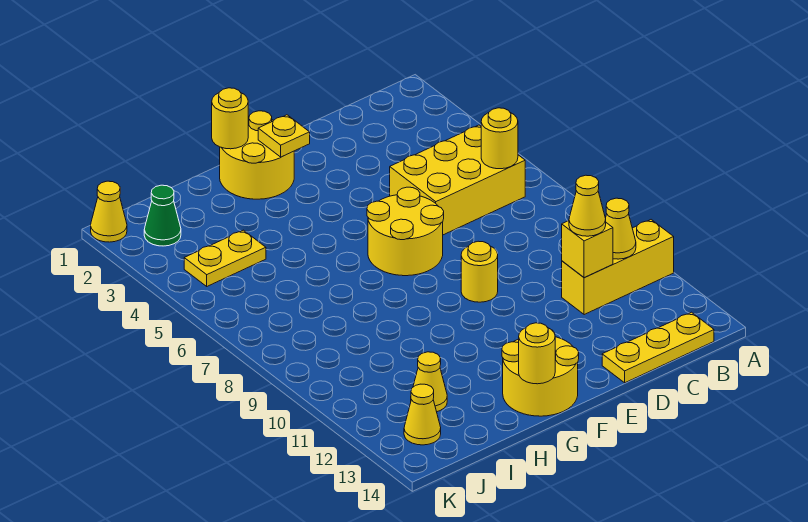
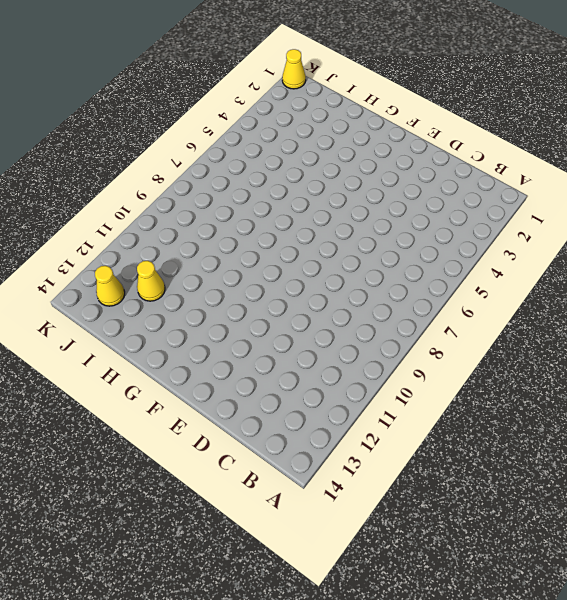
none -> yellow 1x3 brick [562,220,674,315]
none -> yellow 2x3 brick [390,125,525,235]
none -> yellow 1x3 plate [602,312,714,383]

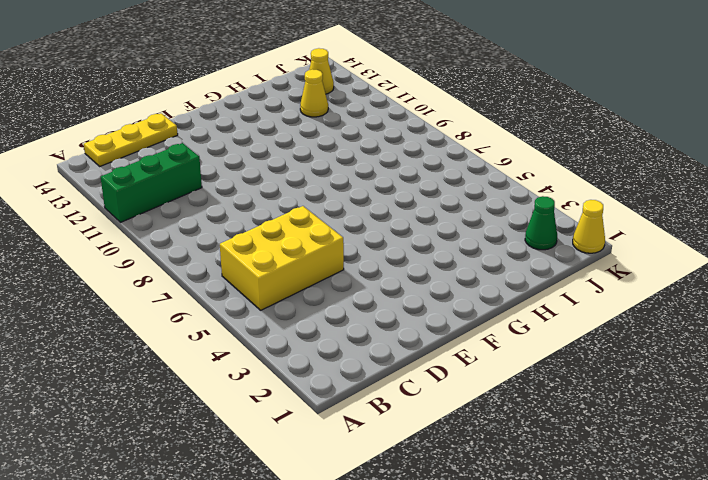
green 1x3 brick [101,143,202,222] -> yellow 1x3 brick [562,220,674,315]
none -> yellow 2x2 round brick [367,187,444,276]
none -> yellow 1x1 round brick [461,241,498,302]
none -> yellow 2x2 round brick [220,111,294,199]

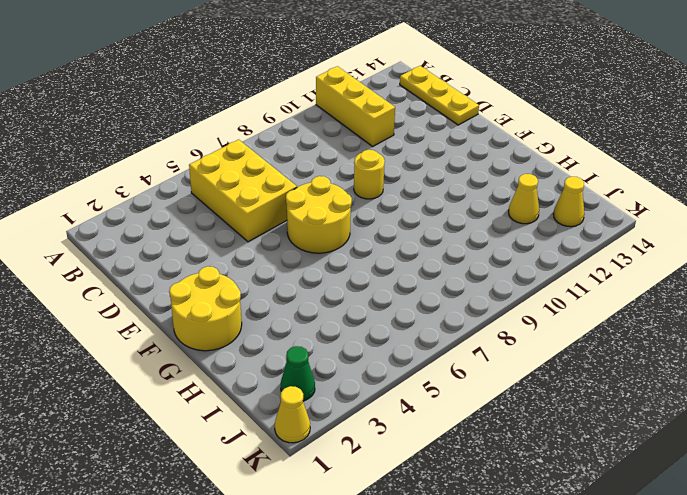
none -> yellow 2x2 round brick [502,330,579,416]
none -> yellow 1x2 plate [184,230,266,286]
none -> yellow 1x1 round brick [481,108,518,169]

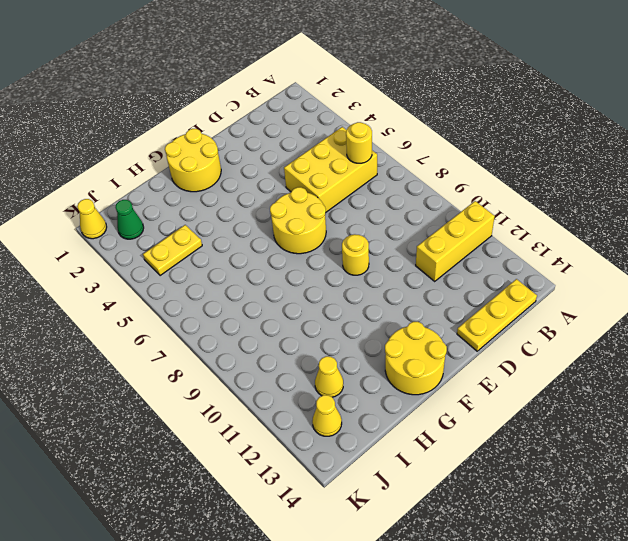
none -> yellow 1x1 cone [606,198,636,259]
none -> yellow 1x1 brick [562,221,613,278]
none -> yellow 1x1 plate [258,115,310,157]

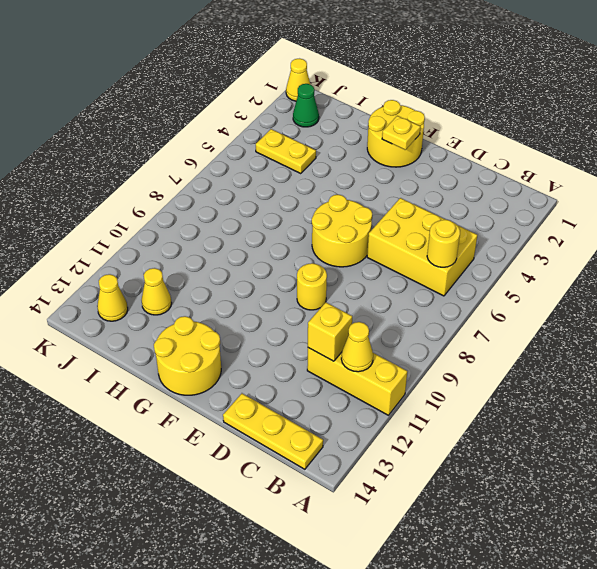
none -> yellow 1x1 round brick [212,88,248,149]
none -> yellow 1x1 round brick [519,323,555,384]
none -> yellow 1x1 cone [569,175,606,236]

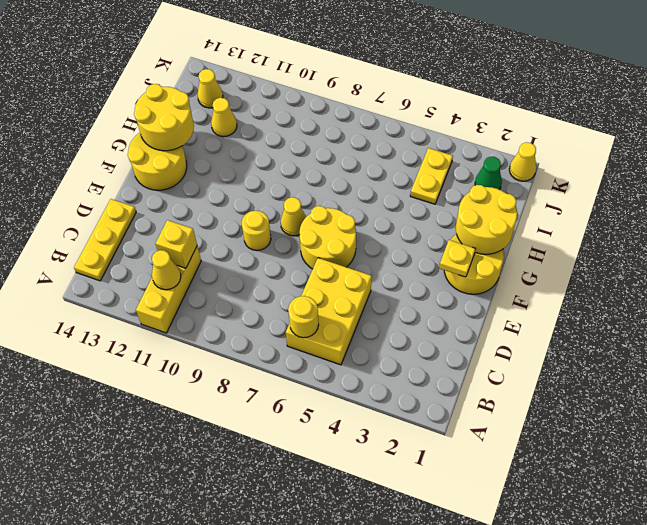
yellow 1x1 cone [281,197,306,236] -> yellow 1x1 cone moved to [569,175,606,236]
yellow 2x2 round brick [456,185,517,254] -> yellow 1x1 round brick [212,88,248,149]
yellow 2x2 round brick [134,84,194,151] -> yellow 1x1 round brick [519,323,555,384]

